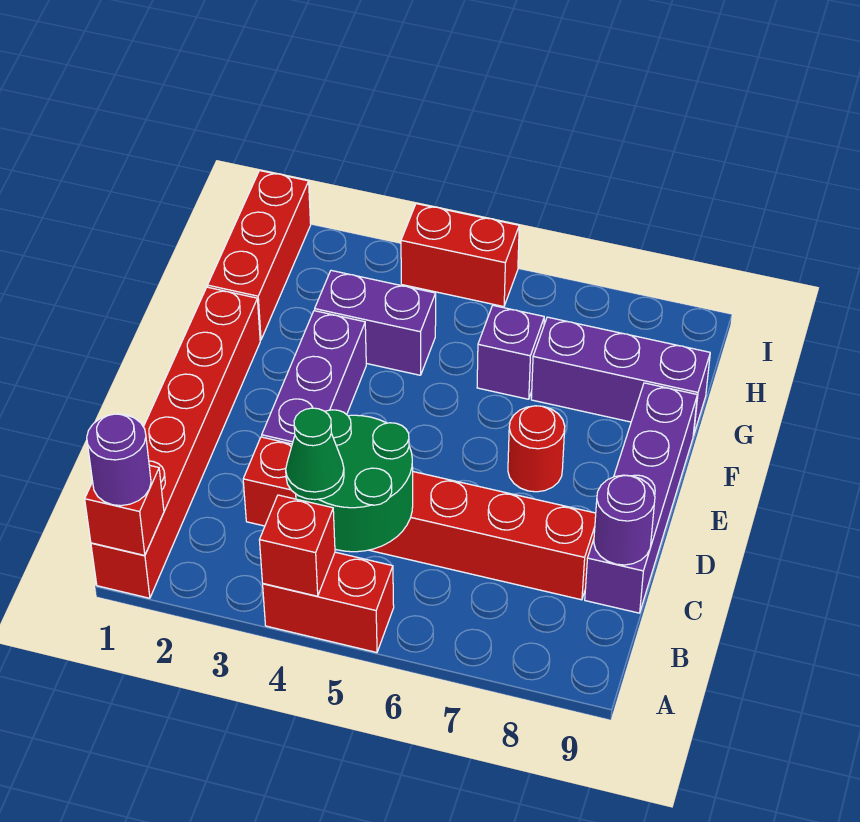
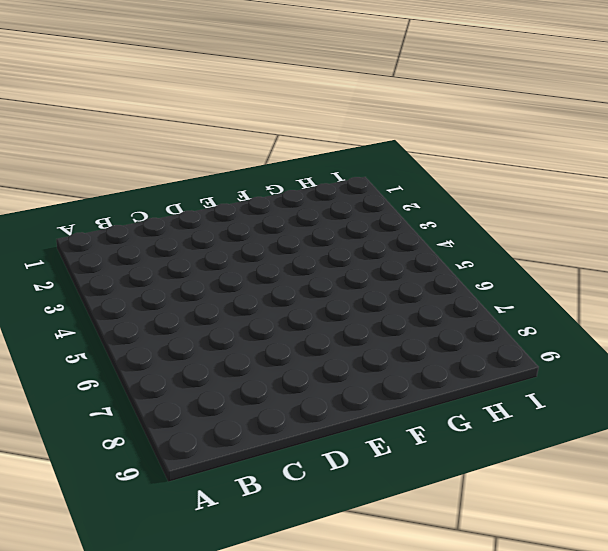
none -> red 1x6 brick [91,287,260,598]
none -> red 1x2 brick [263,552,394,653]
none -> red 1x6 brick [243,437,596,600]

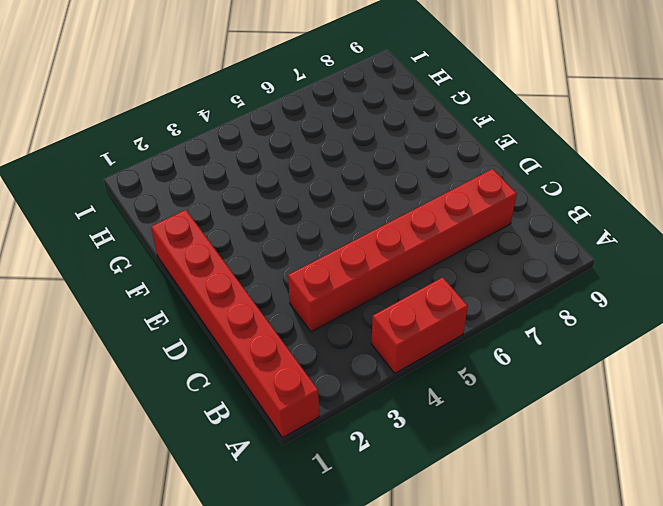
none -> purple 1x4 brick [585,383,697,613]
none -> purple 1x3 brick [262,311,366,444]
none -> red 1x1 round brick [508,406,565,492]

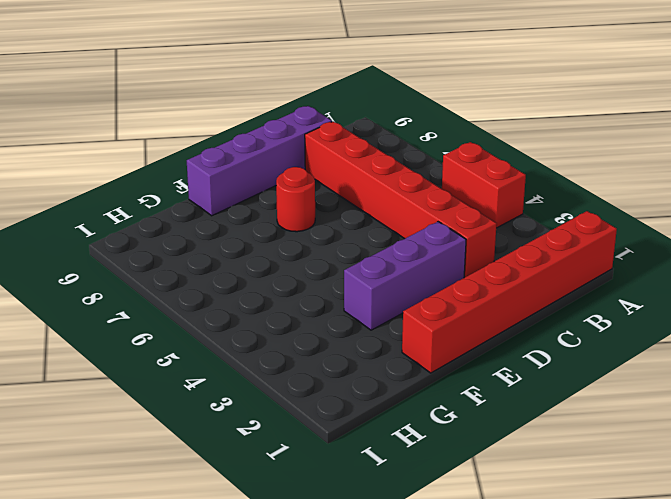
none -> red 1x3 brick [208,171,311,340]
none -> purple 1x2 brick [315,270,436,375]
none -> purple 1x1 brick [477,306,544,399]

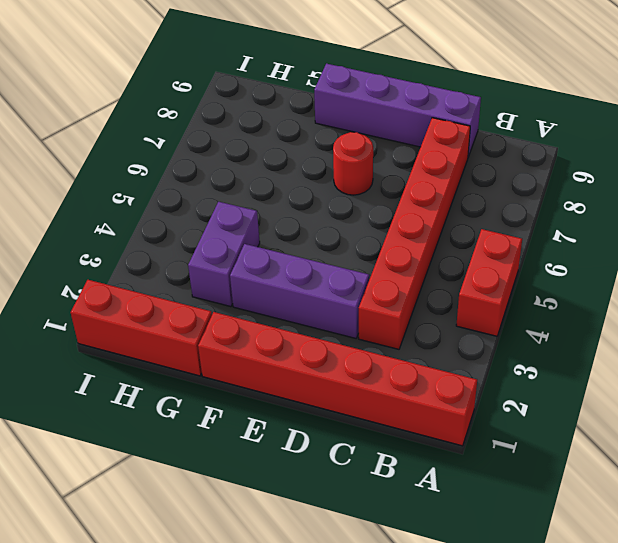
none -> purple 1x1 brick [477,306,544,399]
none -> purple 1x3 brick [531,317,710,436]
none -> red 1x2 brick [401,204,519,307]

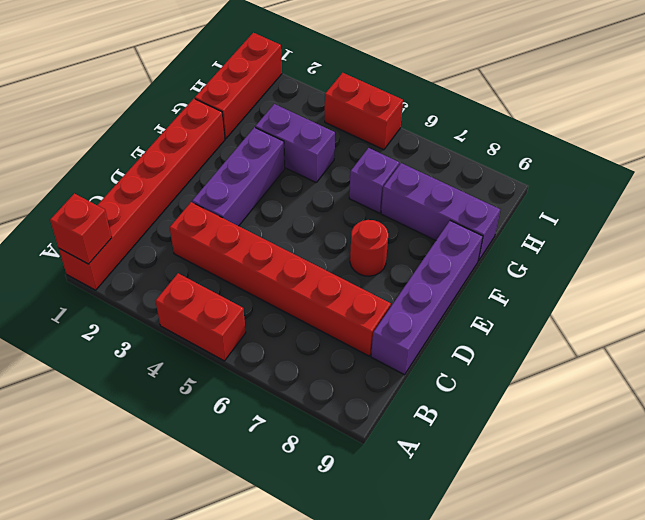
none -> red 1x1 brick [260,495,335,596]
none -> green 2x2 round brick [296,410,413,552]
none -> purple 1x1 round brick [594,475,655,565]

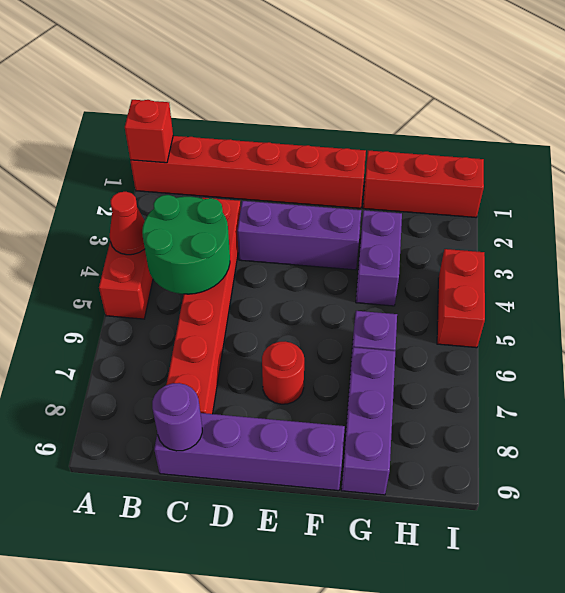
red 1x1 cone [110,192,145,255] -> red 1x1 brick [260,495,335,596]
none -> purple 1x1 round brick [87,414,151,506]
none -> green 1x1 cone [286,408,344,500]

